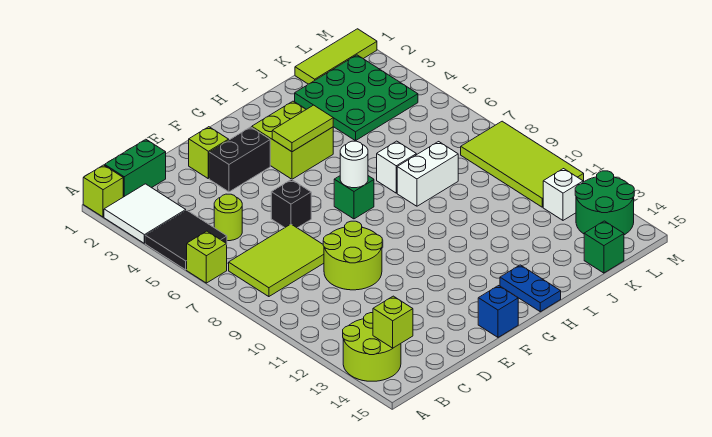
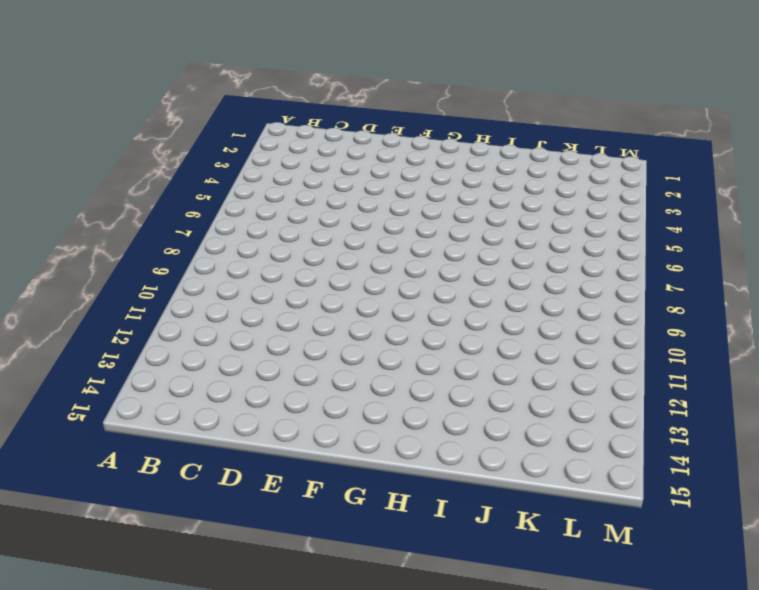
none -> lime 1x1 brick [83,165,123,217]
none -> white 2x2 tile [104,184,186,243]
none -> black 2x2 tile [145,210,227,270]

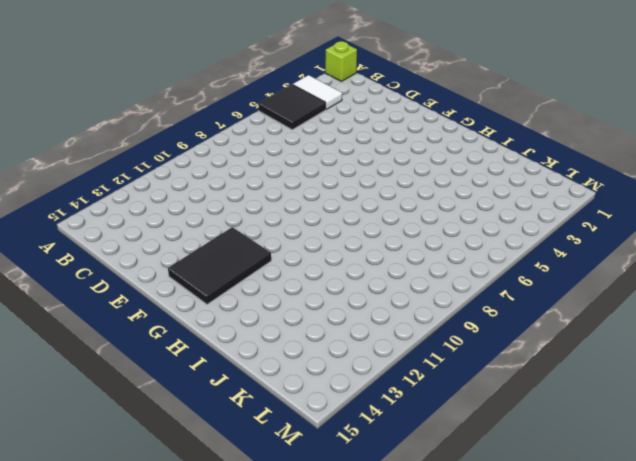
white 1x2 tile [293,75,342,109] -> white 2x2 tile [104,184,186,243]
black 2x3 tile [168,227,271,304] -> none
none -> lime 1x1 brick [187,231,227,283]
none -> lime 2x2 round brick [343,313,401,381]
none -> green 1x2 brick [105,139,166,197]

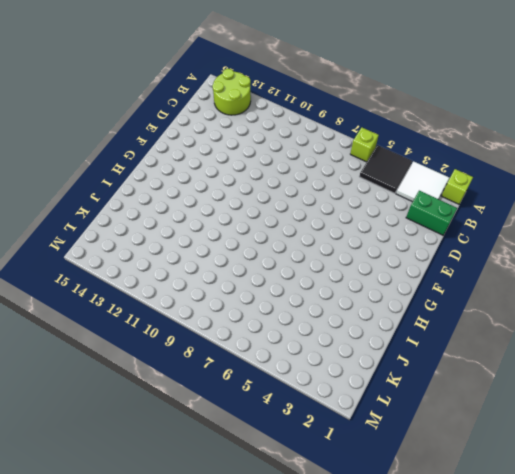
green 1x2 brick [406,191,457,235] -> green 1x2 brick turned to [105,139,166,197]
none -> lime 2x3 tile [229,224,324,297]
none -> lime 1x1 round brick [214,194,242,241]
none -> lime 2x2 round brick [323,221,382,290]

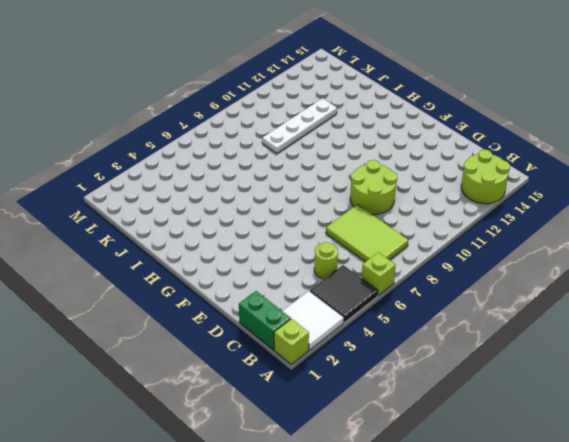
white 1x4 plate [262,98,337,154] -> none
none -> lime 1x1 brick [189,127,229,179]
none -> black 1x2 brick [209,127,270,192]
none -> black 1x1 brick [271,179,311,228]

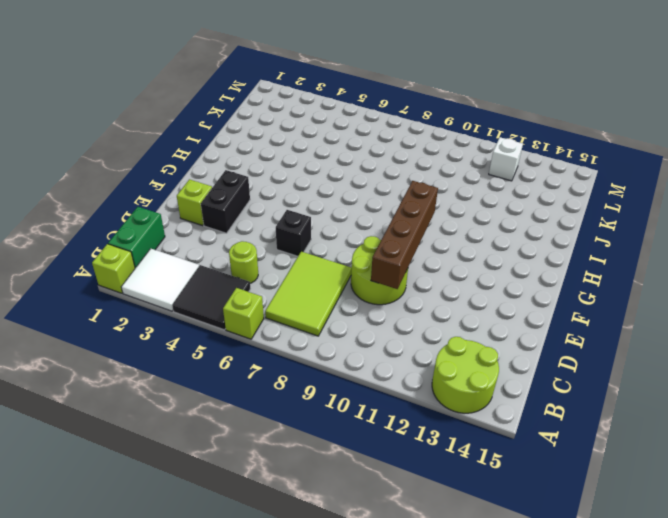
brown 1x4 brick [371,181,438,289] -> none
none -> blue 1x1 brick [478,286,518,337]
none -> lime 2x2 brick [252,101,333,179]
none -> green 1x1 brick [334,176,374,219]

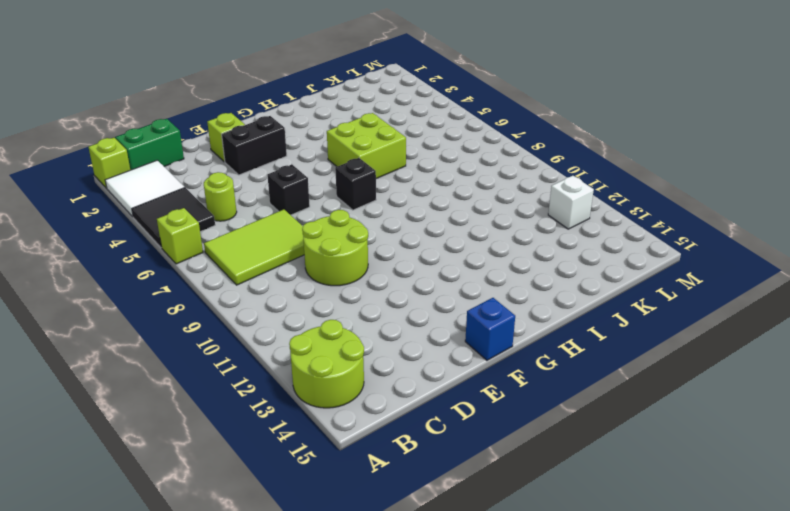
black 1x1 brick [335,158,376,210] -> green 1x1 brick [334,176,374,219]
lime 2x2 brick [327,113,406,179] -> lime 2x2 brick moved to [252,101,333,179]
none -> blue 1x2 plate [500,265,561,312]
none -> white 1x1 brick [377,141,416,193]
none -> white 1x2 brick [397,142,458,206]

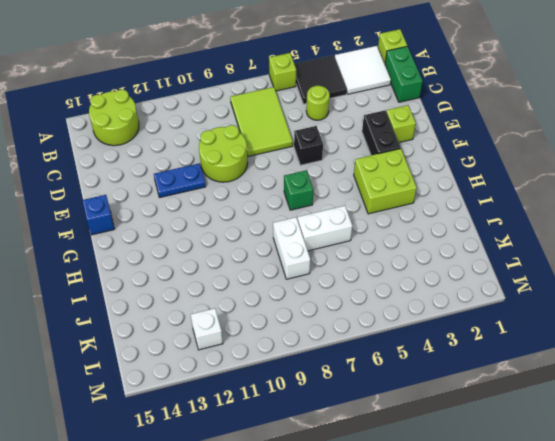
blue 1x2 plate [154,163,206,198] -> blue 1x2 plate moved to [500,265,561,312]
white 1x2 brick [298,206,352,251] -> white 1x1 brick [377,141,416,193]
none -> green 3x3 plate [295,55,418,141]
none -> lime 1x3 tile [295,29,377,84]
none -> green 1x1 brick [584,221,624,273]

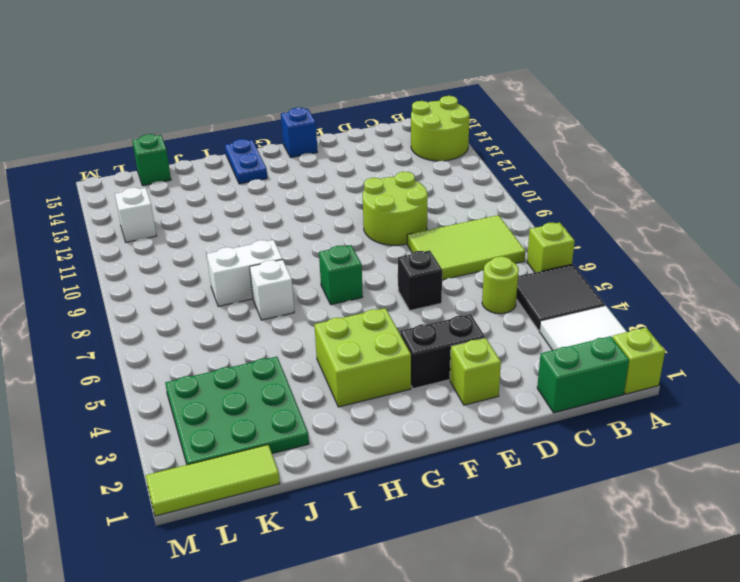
none -> lime 2x4 tile [461,121,584,207]
none -> green 2x2 round brick [575,171,634,235]
none -> lime 1x1 brick [373,296,413,348]

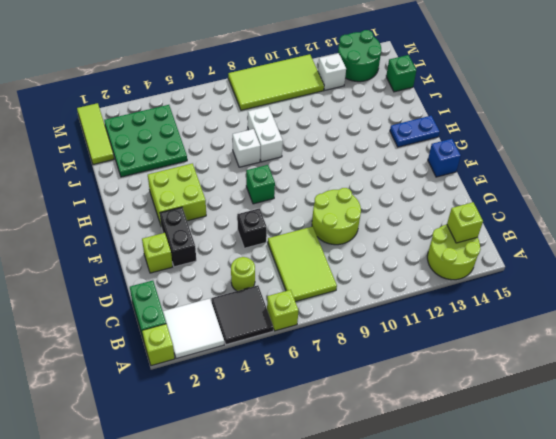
none -> lime 1x2 tile [272,105,333,152]
none -> white 1x1 round brick [340,141,368,188]

